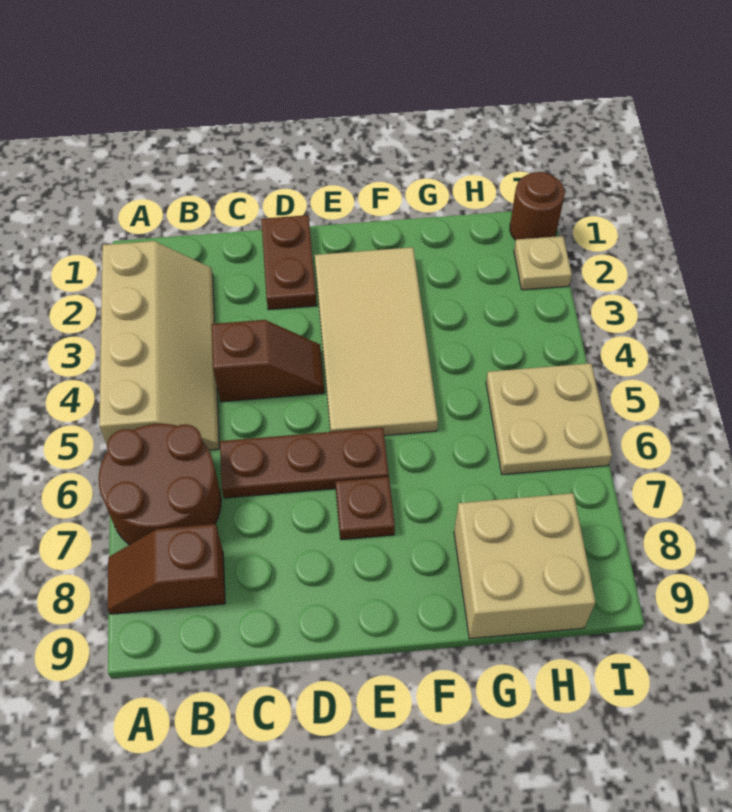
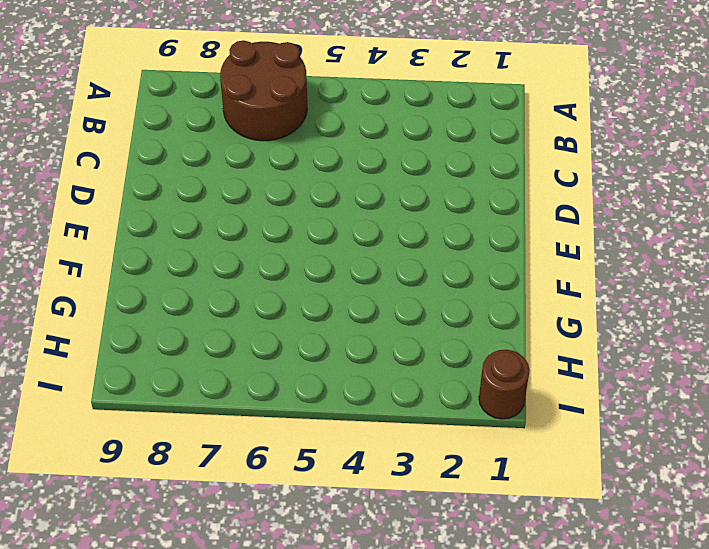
none -> tan 2x4 slope [99,241,219,450]
none -> brown 1x2 slope [108,524,225,614]
none -> brown 1x2 slope [212,320,324,402]

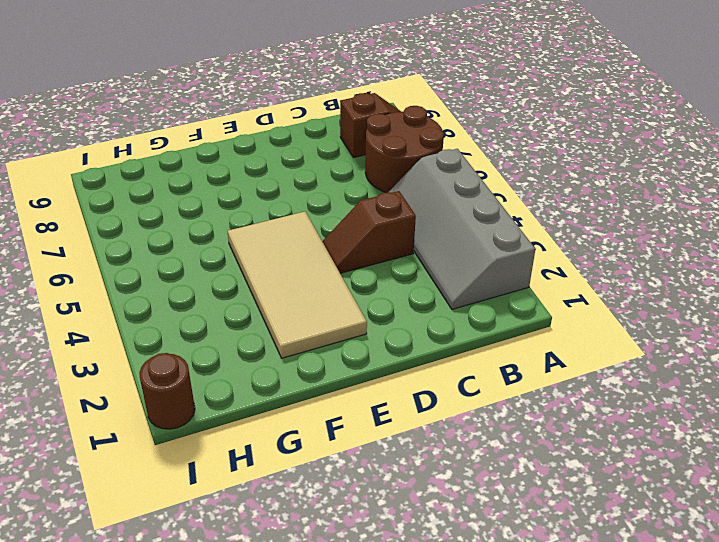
grey 2x4 slope [389,149,535,309] -> tan 2x4 slope [99,241,219,450]
none -> brown 1x3 plate [220,428,389,498]
none -> brown 1x2 plate [261,215,317,310]
none -> brown 1x1 plate [335,477,395,540]

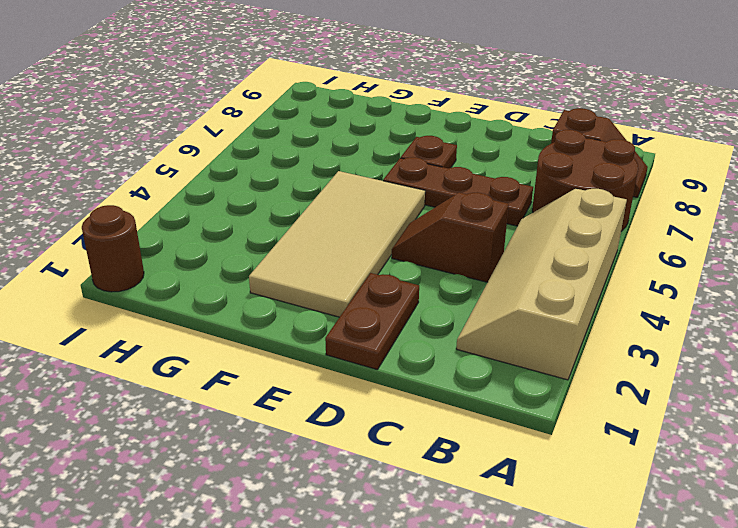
none -> tan 2x2 brick [454,493,596,639]
none -> tan 2x2 plate [486,363,612,475]
none -> tan 1x1 plate [514,236,572,290]

